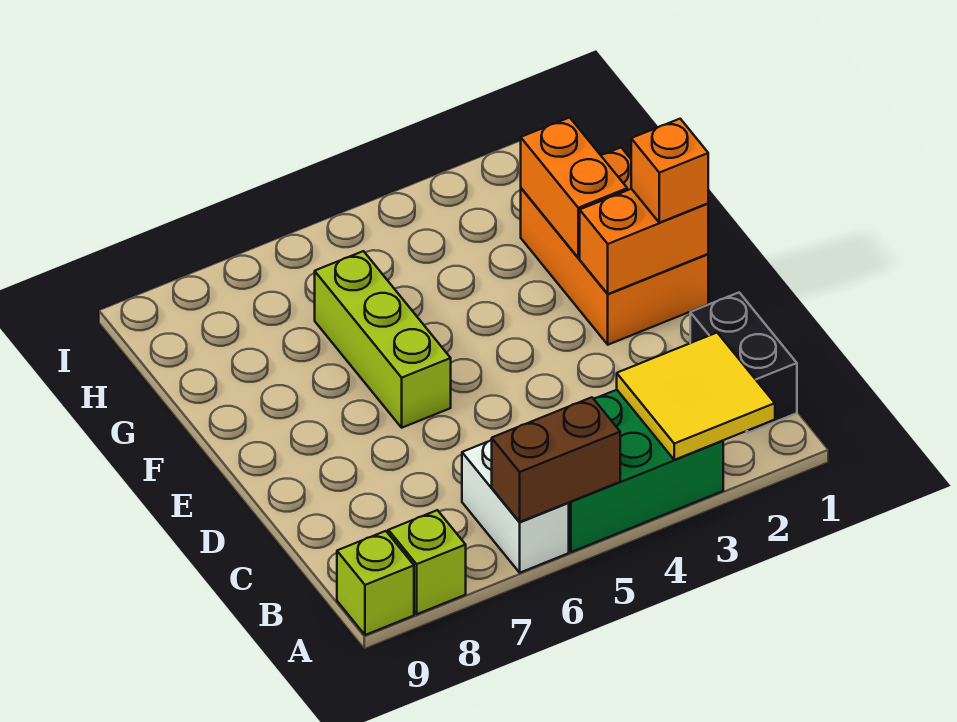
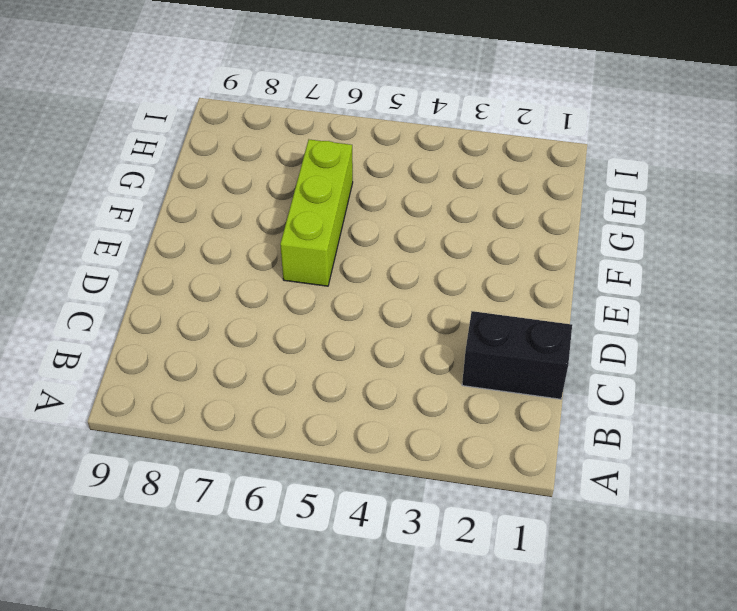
black 1x2 brick [462,311,572,399] -> black 1x2 brick turned to [690,293,797,433]
none -> green 2x3 brick [569,390,723,552]
none -> white 1x2 brick [462,440,569,573]
none -> lime 1x1 brick [388,510,466,614]

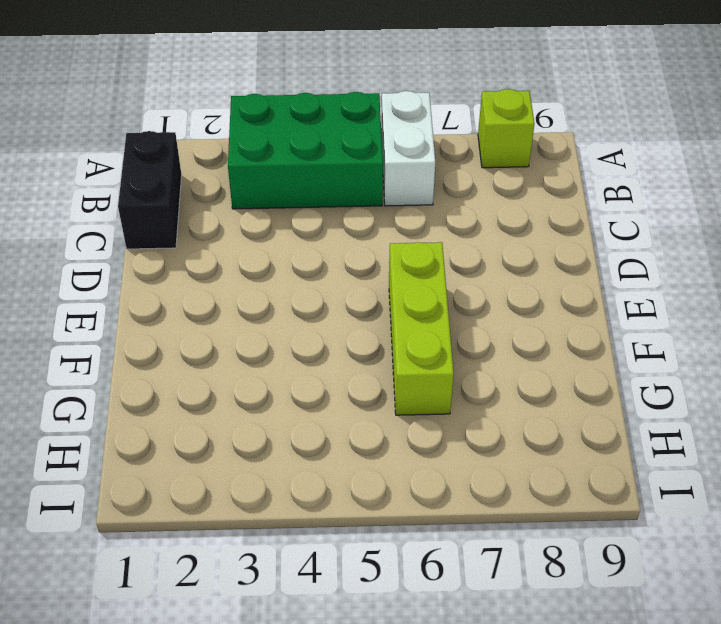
none -> lime 1x1 brick [337,531,414,635]
none -> orange 2x3 brick [521,148,708,345]
none -> yellow 2x2 tile [617,333,775,460]

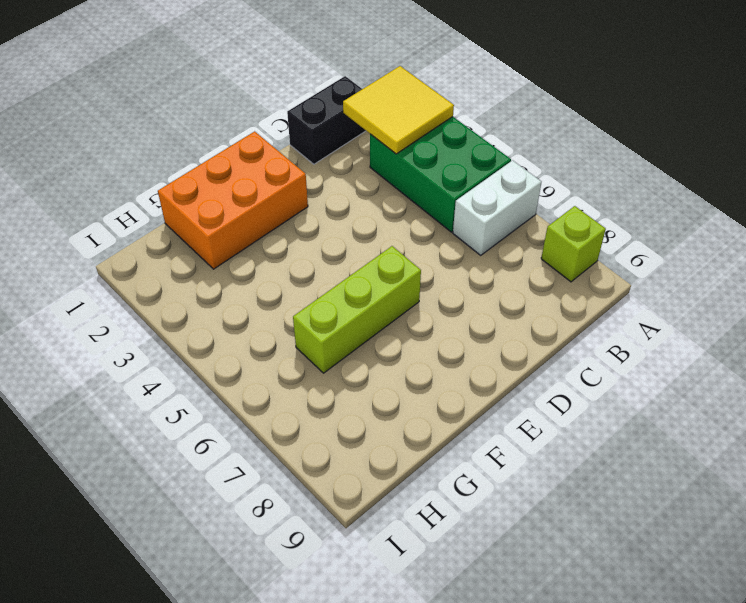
none -> lime 1x1 brick [337,531,414,635]
none -> brown 1x2 brick [492,397,620,522]
none -> orange 1x2 brick [580,189,708,294]

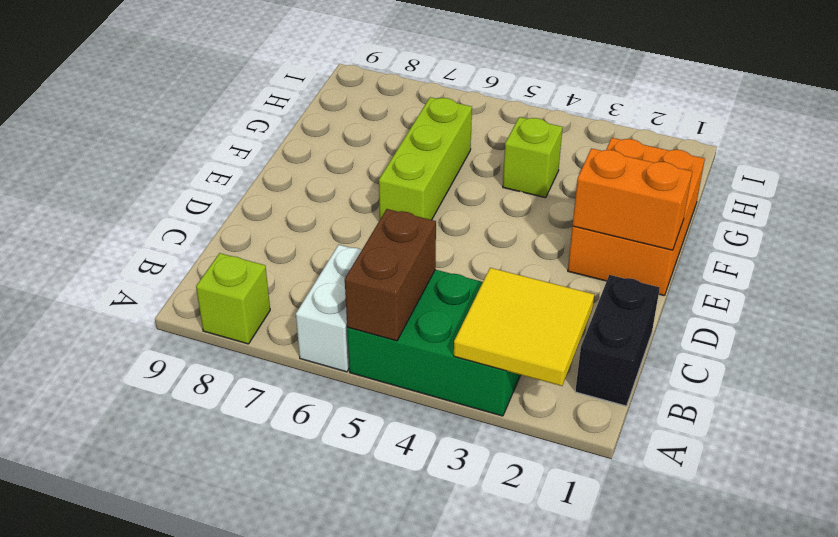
brown 1x2 brick [345,209,436,341] -> brown 1x2 brick turned to [492,397,620,522]
lime 1x1 brick [503,117,563,198] -> lime 1x1 brick moved to [337,531,414,635]
none -> orange 1x2 brick [521,117,627,258]
none -> orange 1x1 brick [631,119,708,223]

